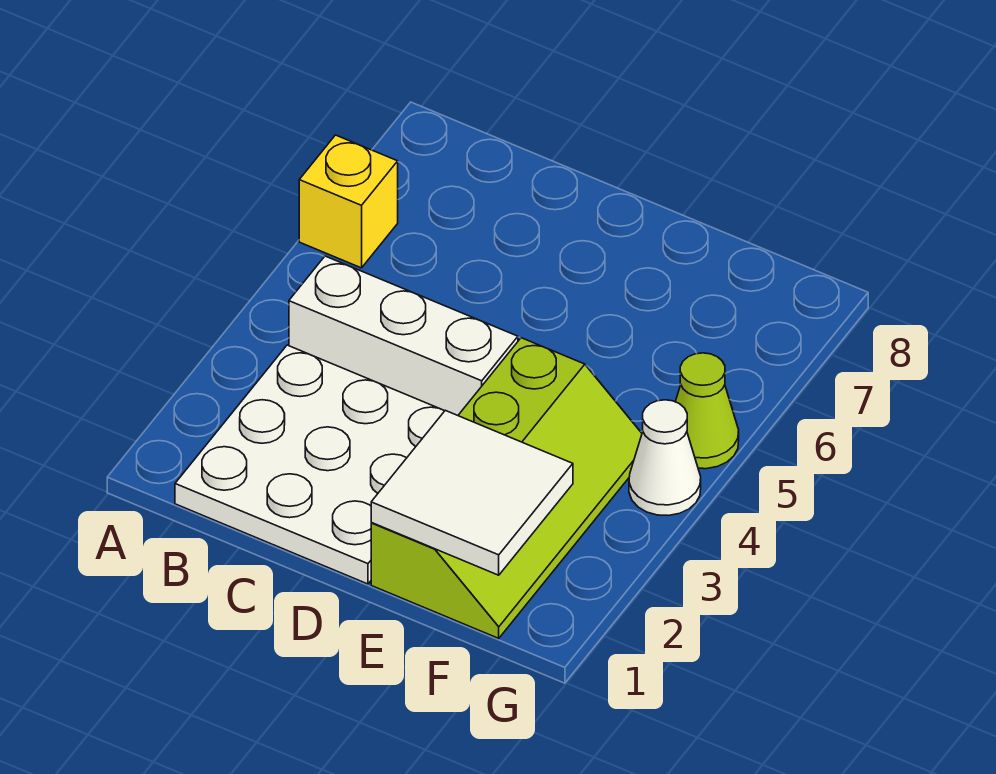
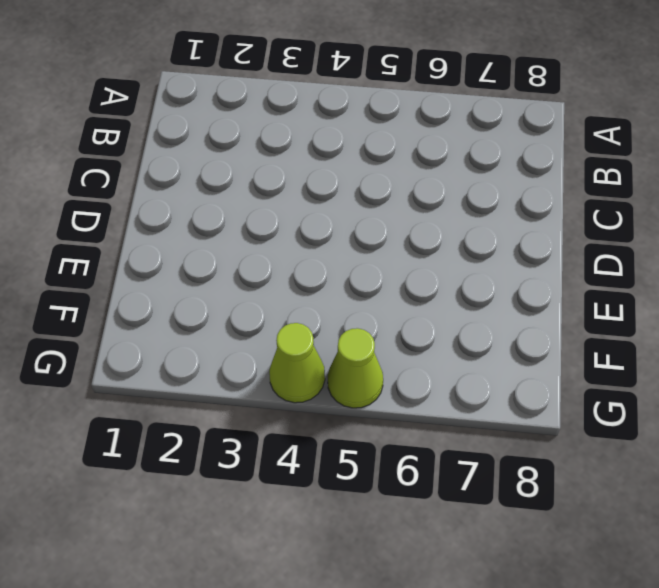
lime 1x1 cone [269,323,325,403] -> white 1x1 cone [629,400,701,516]
none -> yellow 1x1 brick [299,135,398,268]
none -> white 3x3 plate [175,345,444,584]

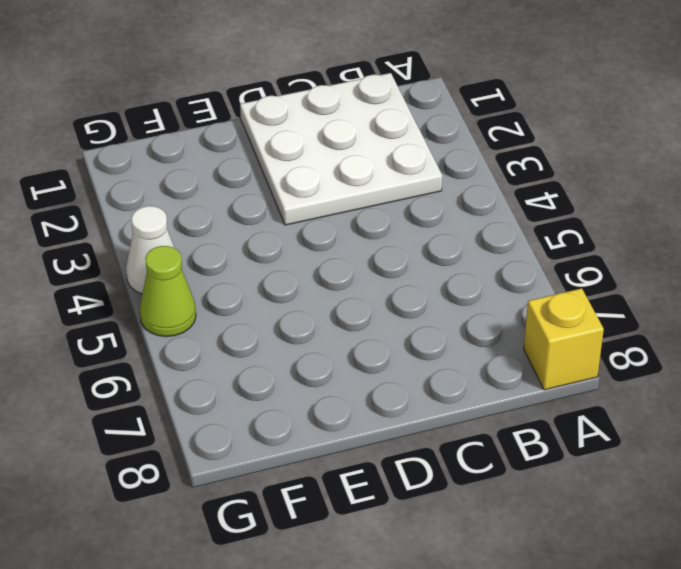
yellow 1x1 brick [524,288,604,390] -> yellow 1x1 brick moved to [299,135,398,268]
none -> white 1x3 brick [289,256,518,415]
none -> lime 2x4 slope [371,338,642,638]

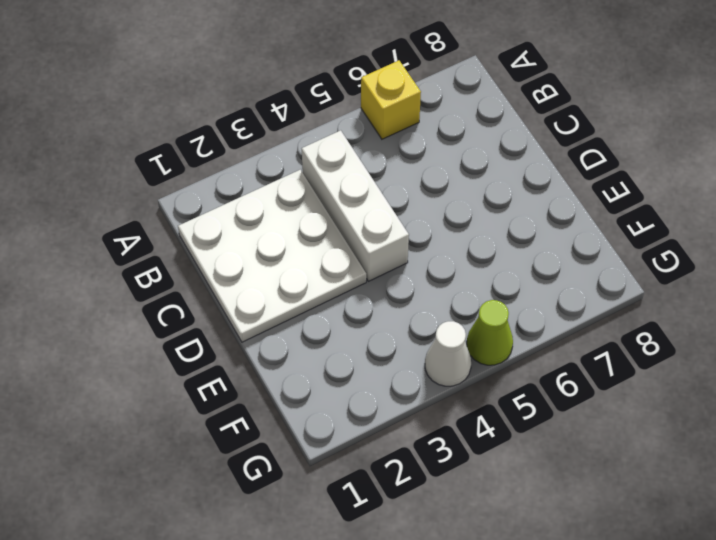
none -> lime 2x4 slope [371,338,642,638]
none -> white 2x2 tile [371,410,573,575]

